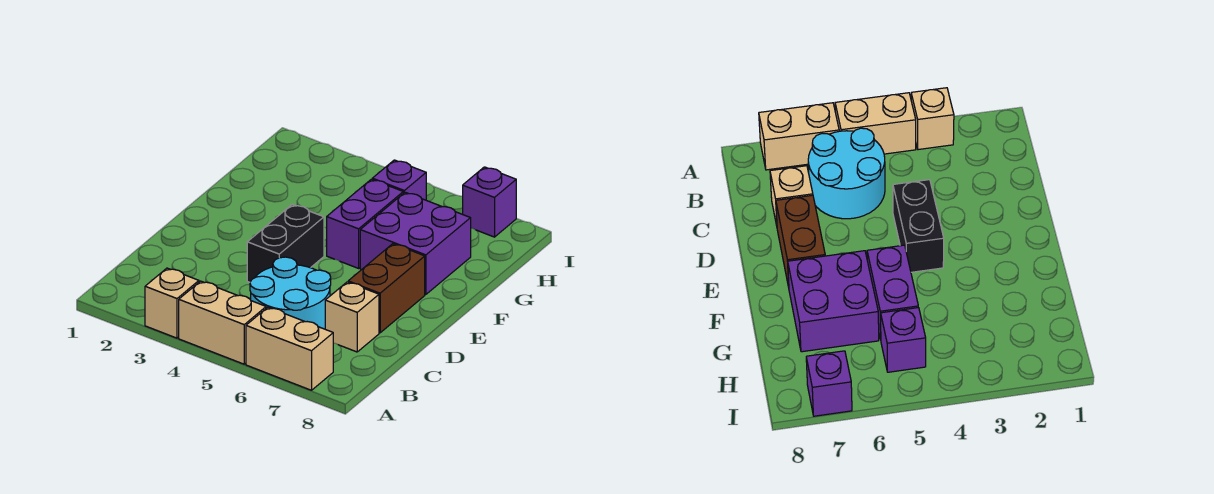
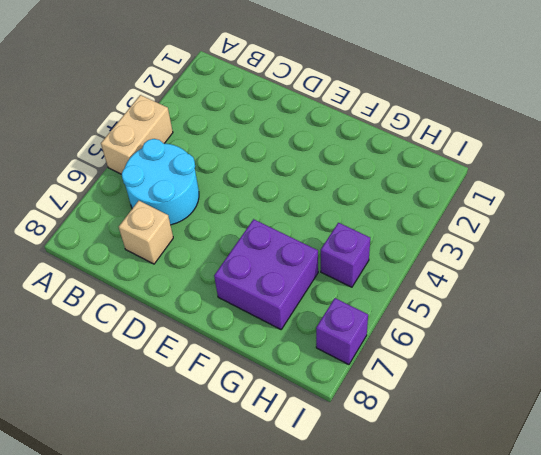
none -> tan 1x1 brick [145,268,199,338]
none -> tan 1x2 brick [246,307,333,390]

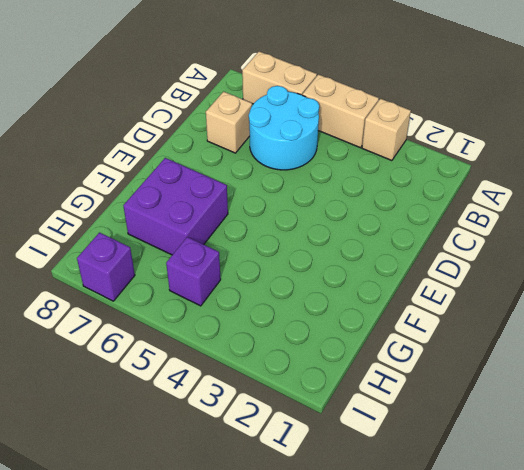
none -> black 1x2 brick [247,205,324,282]
none -> brown 1x2 brick [348,244,425,333]

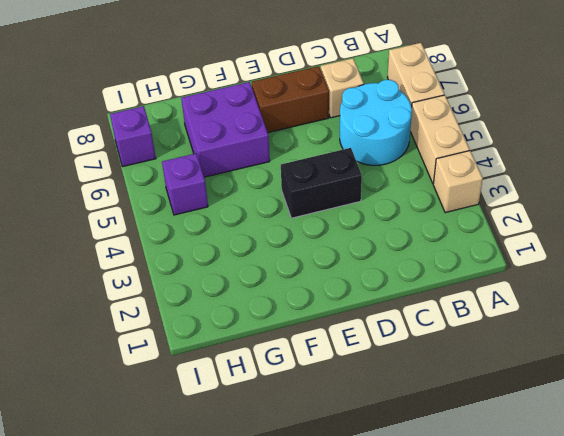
none -> purple 1x2 brick [327,179,403,268]

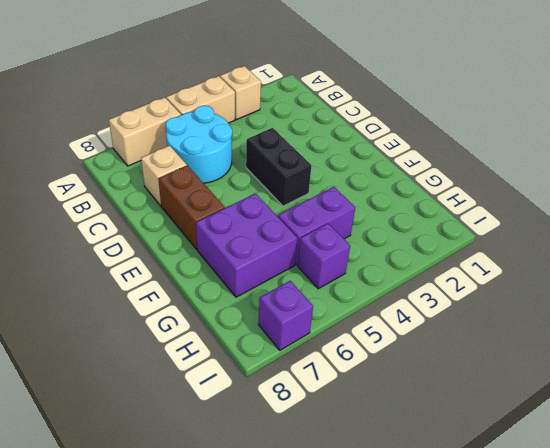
purple 1x2 brick [278,187,355,265] -> purple 1x2 brick turned to [327,179,403,268]

